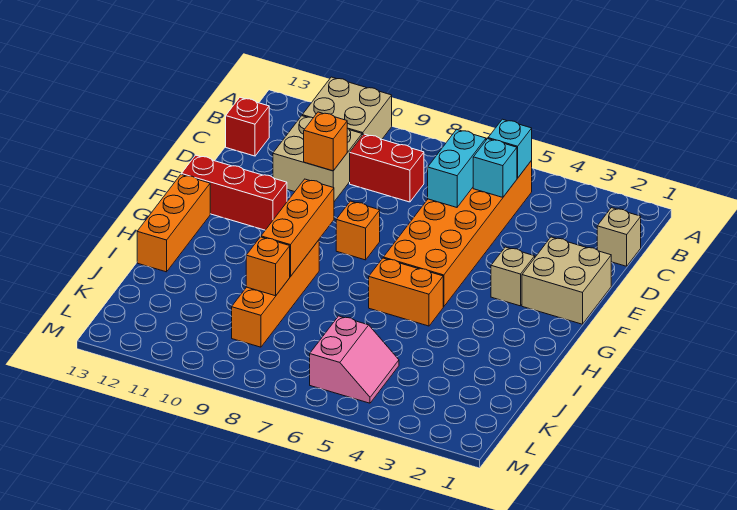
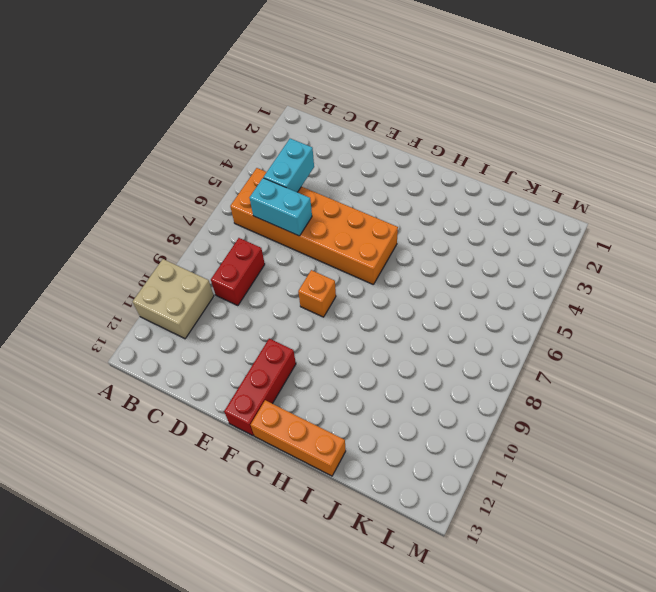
cyan 1x2 brick [264,139,314,192] -> cyan 1x1 brick [473,139,517,197]
none -> tan 1x1 brick [597,208,641,266]
none -> tan 2x2 brick [273,116,362,202]
none -> red 1x1 brick [226,97,269,156]

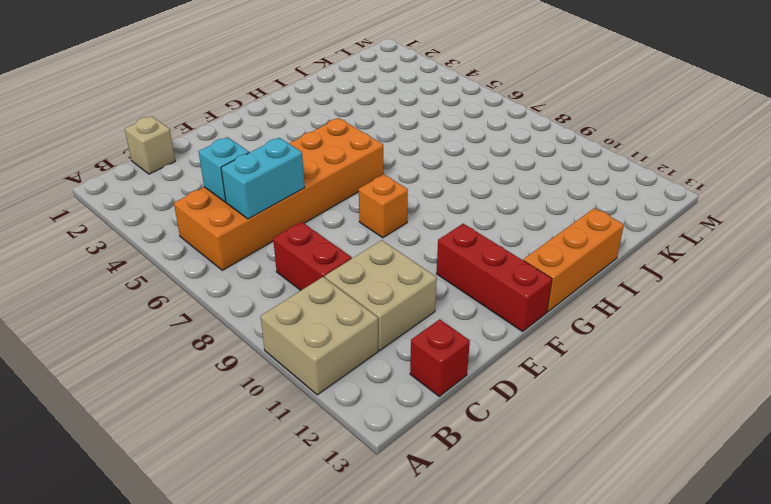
none -> tan 2x2 brick [522,237,611,324]
none -> tan 1x1 brick [491,247,535,306]
none -> orange 1x2 brick [369,258,443,326]

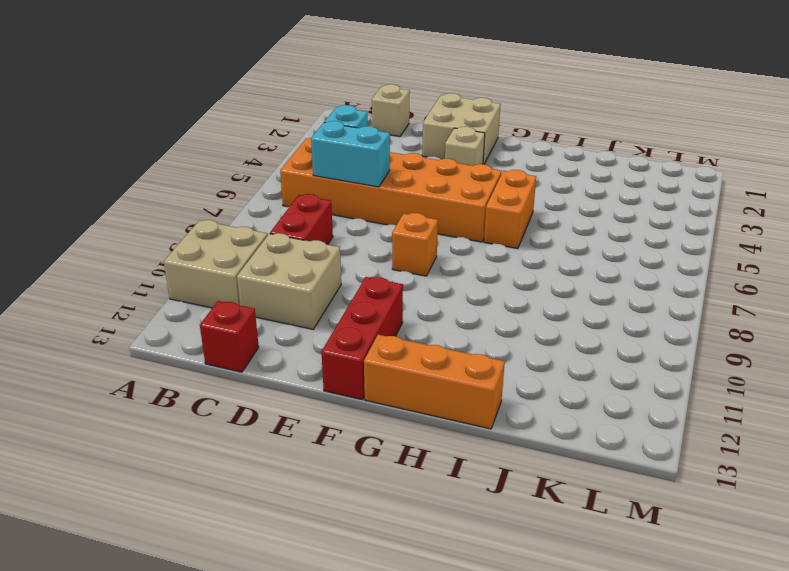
none -> orange 1x4 brick [232,240,319,347]
none -> pink 2x2 slope [310,316,399,403]
none -> cyan 1x1 brick [488,119,532,178]

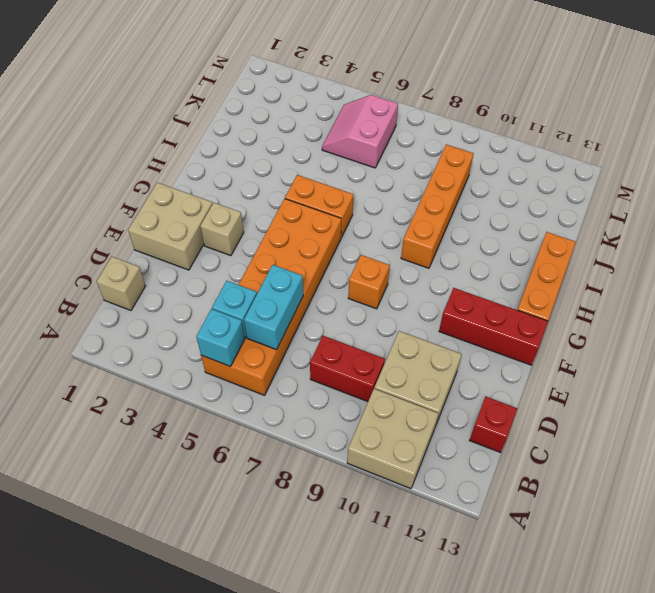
none -> orange 1x1 brick [304,112,347,171]
none -> orange 1x3 brick [261,179,334,276]
none -> orange 1x1 brick [246,237,290,296]

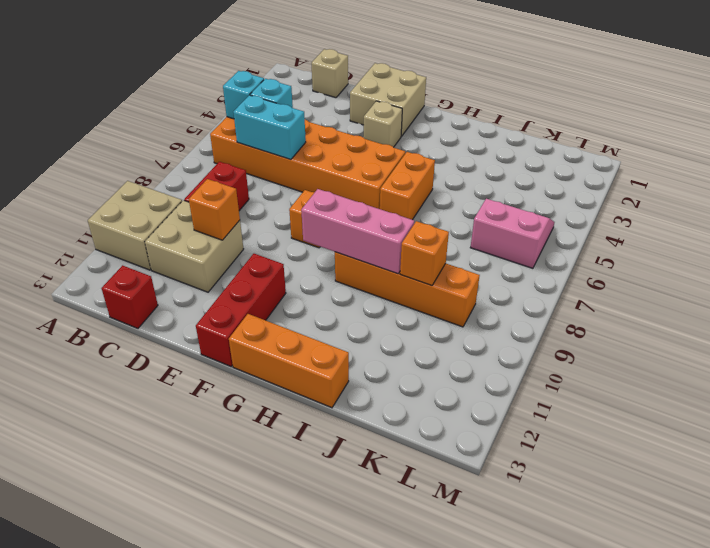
pink 1x3 brick [301,189,414,274] -> orange 1x3 brick [261,179,334,276]

